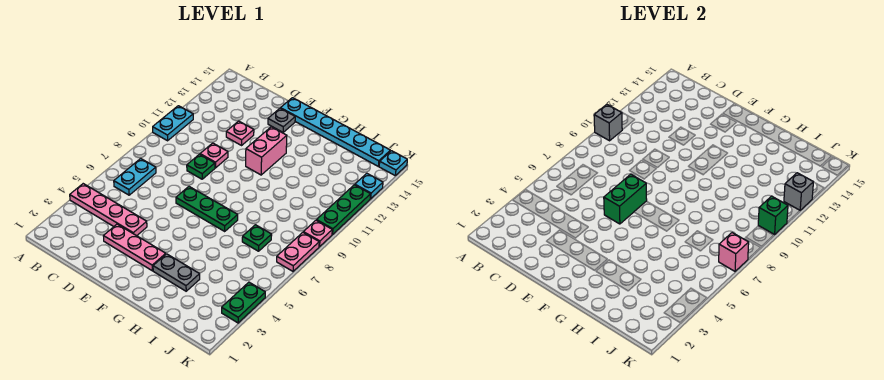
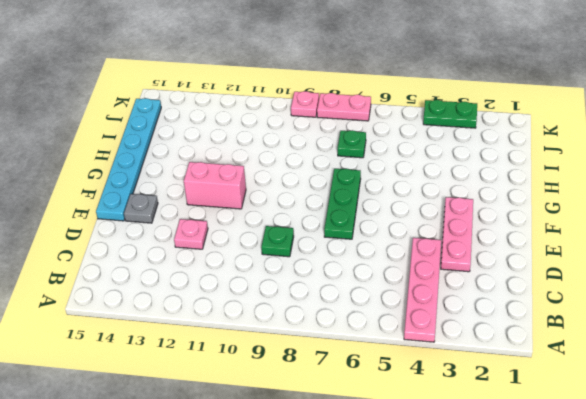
none -> cyan 1x2 plate [153,106,193,141]
none -> cyan 1x2 plate [114,159,156,195]
none -> pink 1x1 plate [200,143,228,168]

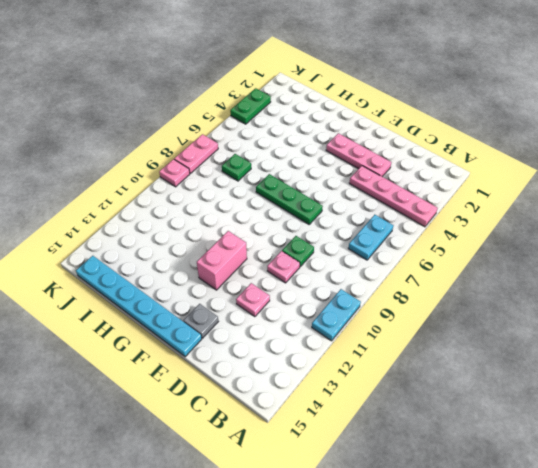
none -> grey 1x2 plate [153,254,200,291]
none -> green 1x3 plate [317,185,371,234]
none -> cyan 1x1 plate [355,173,383,199]

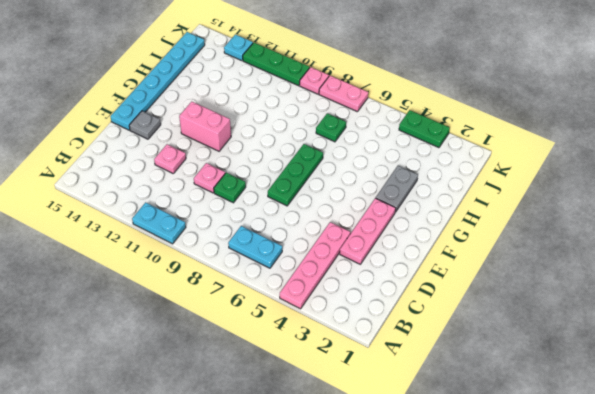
none -> cyan 1x1 plate [379,151,407,175]
none -> grey 1x1 brick [594,104,622,141]
none -> green 1x2 brick [604,174,647,224]

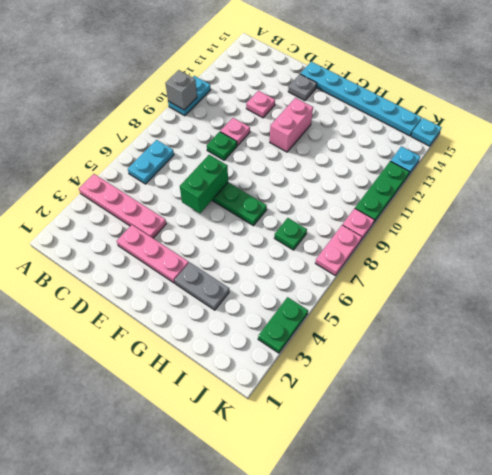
none -> pink 1x1 brick [719,233,749,271]
none -> green 1x1 brick [758,196,788,234]
none -> grey 1x1 brick [784,173,813,210]

